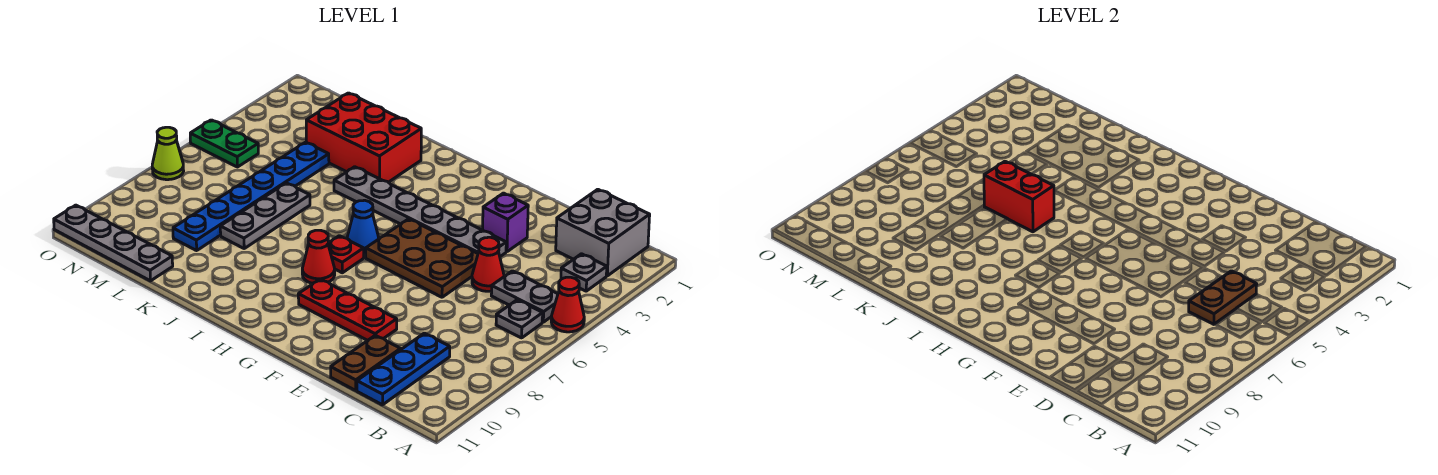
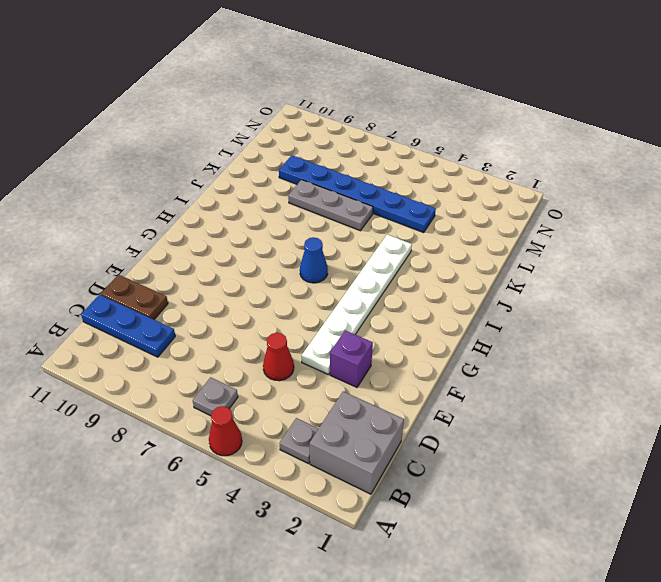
white 1x6 plate [302,234,412,374] -> grey 1x6 plate [334,167,506,256]
none -> grey 1x2 plate [491,271,558,322]
none -> brown 2x3 plate [366,219,478,297]
none -> red 1x3 plate [298,279,397,341]

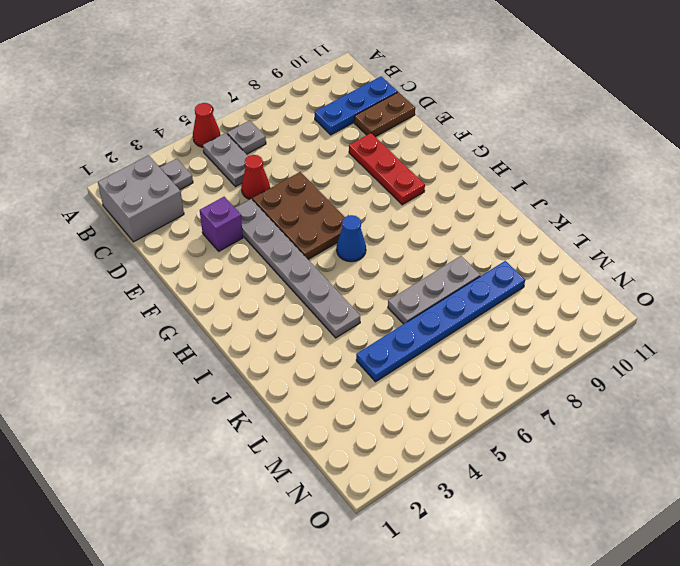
none -> red 1x1 plate [328,236,364,273]
none -> red 1x1 cone [302,230,335,284]
none -> red 2x3 brick [306,93,421,182]

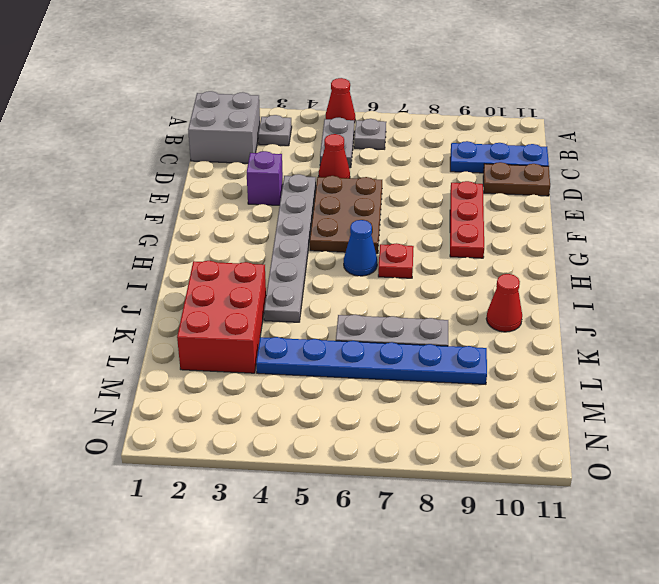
red 1x1 cone [486,274,522,332] -> red 1x1 cone moved to [302,230,335,284]
none -> grey 1x4 plate [54,205,173,281]
none -> green 1x2 plate [190,120,258,167]
none -> lime 1x1 cone [152,127,184,180]

